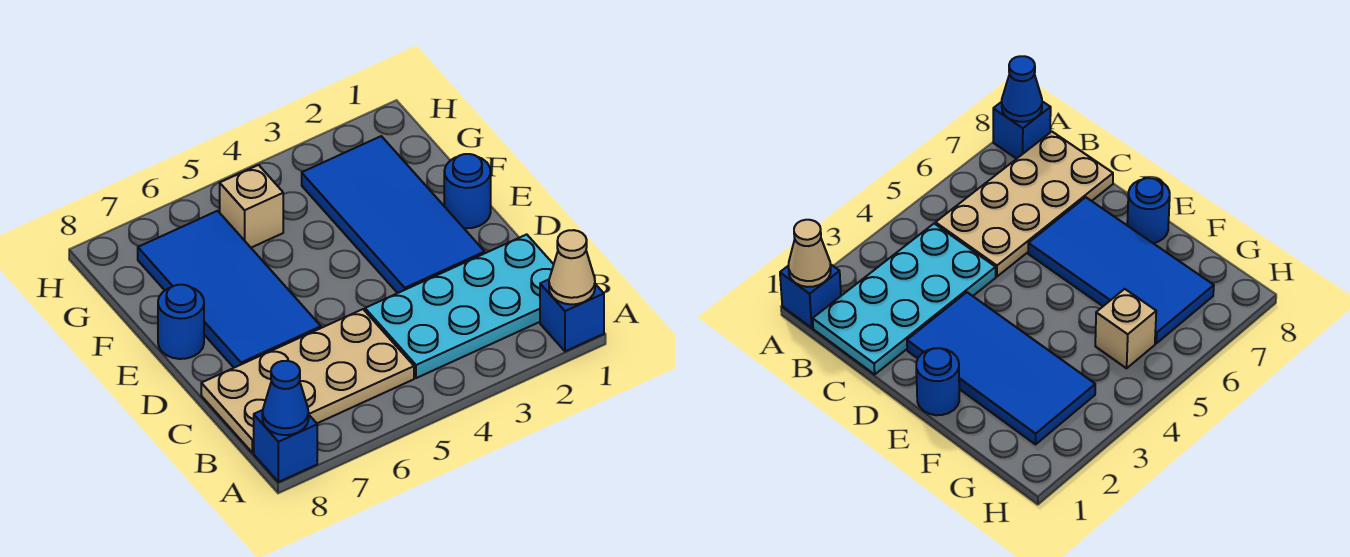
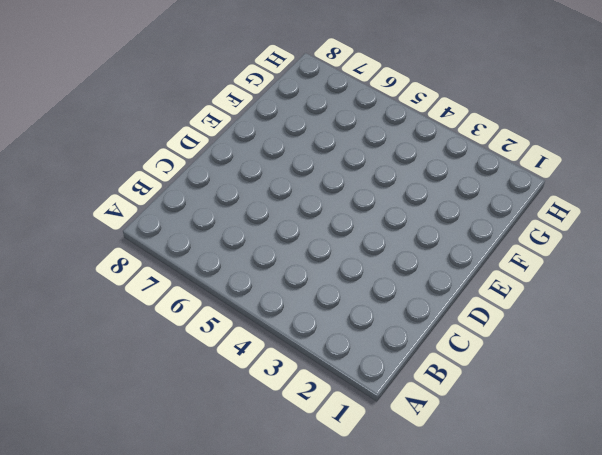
none -> blue 1x1 brick [540,280,604,351]
none -> blue 1x1 brick [254,410,317,482]

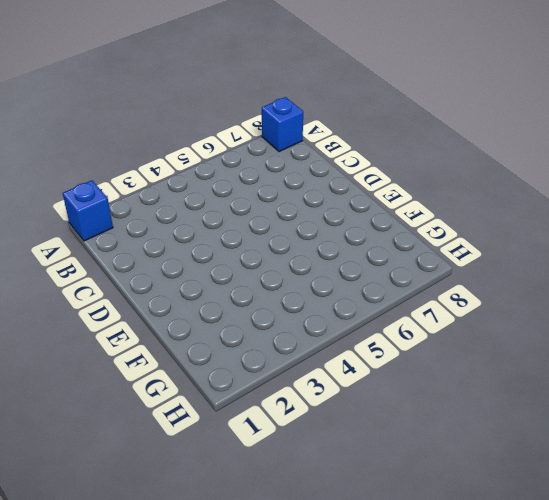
none -> cyan 2x4 plate [365,234,554,378]
none -> tan 2x4 plate [201,309,414,453]

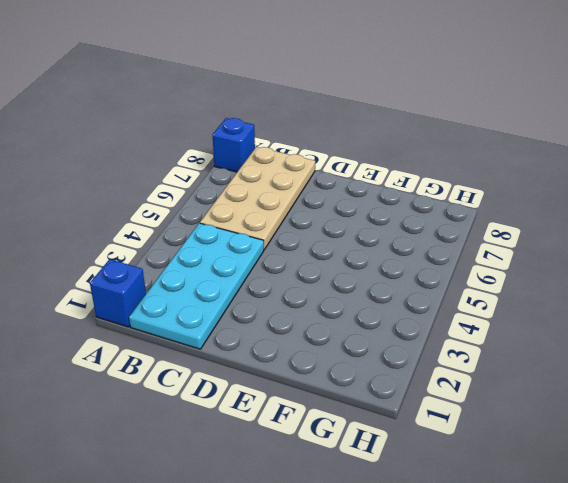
none -> blue 2x4 tile [302,136,485,293]
none -> blue 2x4 tile [138,211,321,368]

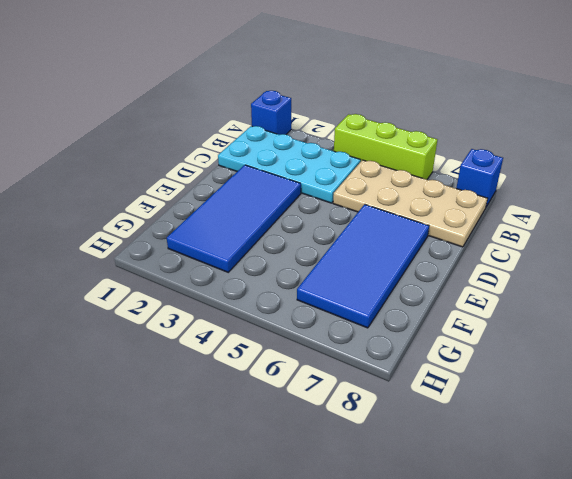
lime 1x3 brick [334,114,437,180] -> none
none -> blue 1x1 round brick [444,154,491,228]
none -> blue 1x1 round brick [158,285,204,359]

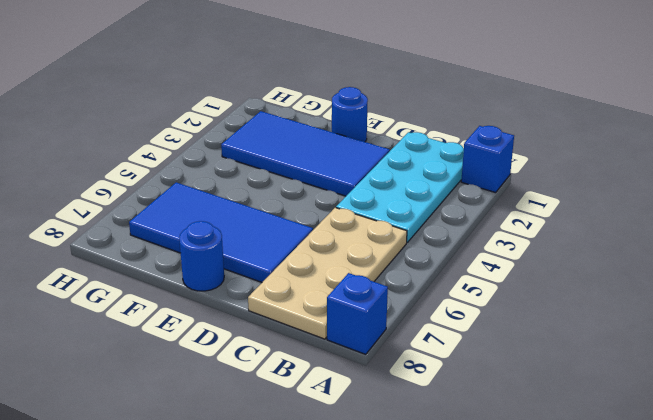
none -> tan 1x1 brick [220,165,283,248]
none -> tan 1x1 cone [549,230,595,304]

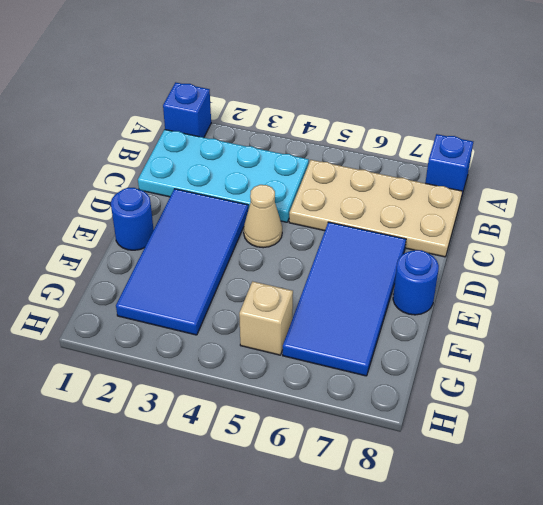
tan 1x1 cone [244,185,282,248] -> tan 1x1 cone moved to [549,230,595,304]
none -> blue 1x1 cone [262,361,309,435]

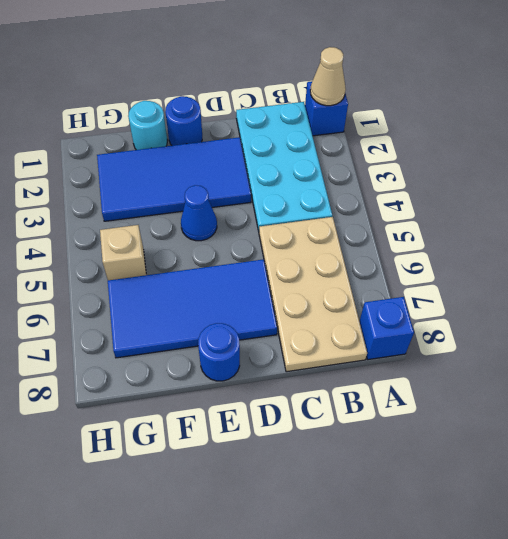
blue 1x1 cone [181,185,217,241] -> blue 1x1 cone moved to [262,361,309,435]
cyan 1x1 round brick [128,101,167,150] -> none

